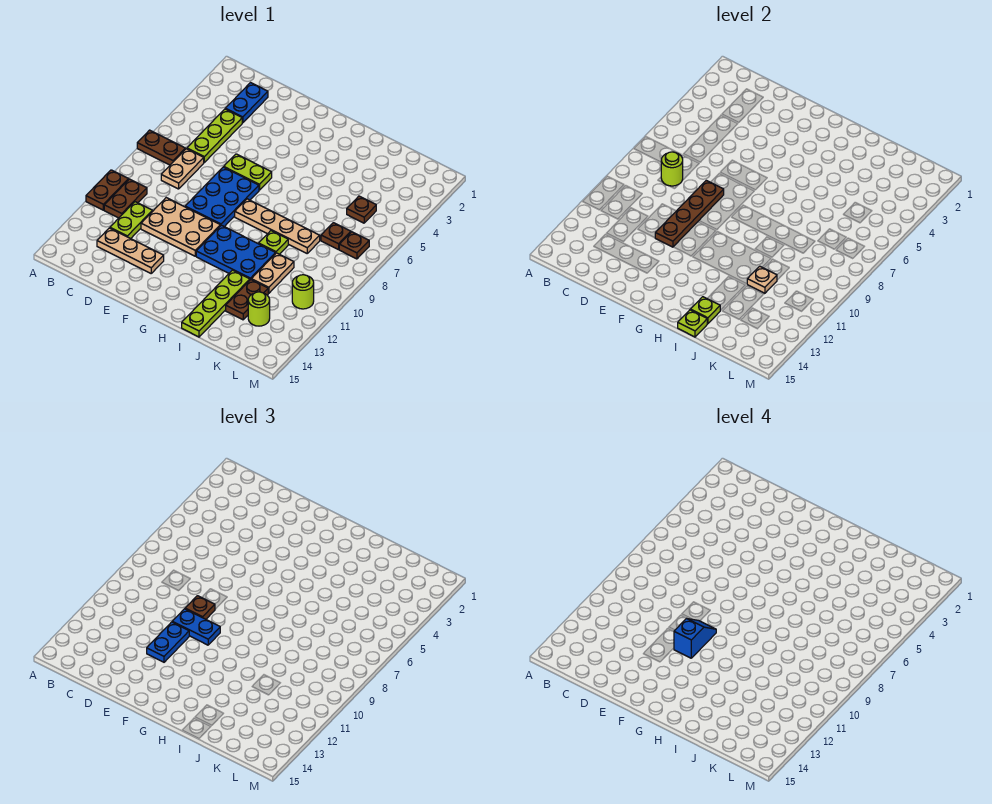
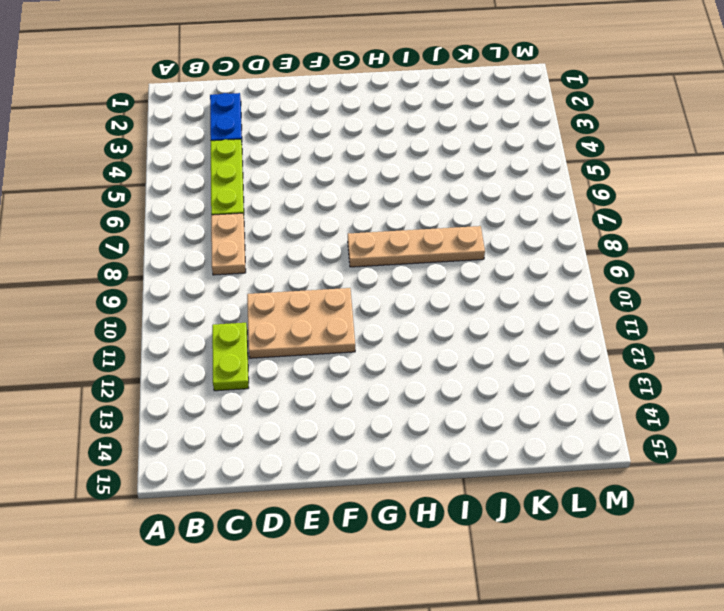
none -> brown 1x2 plate [137,130,185,165]
none -> brown 1x2 plate [86,170,129,210]
none -> brown 1x2 plate [104,179,147,218]
none -> tan 1x3 plate [97,228,164,273]

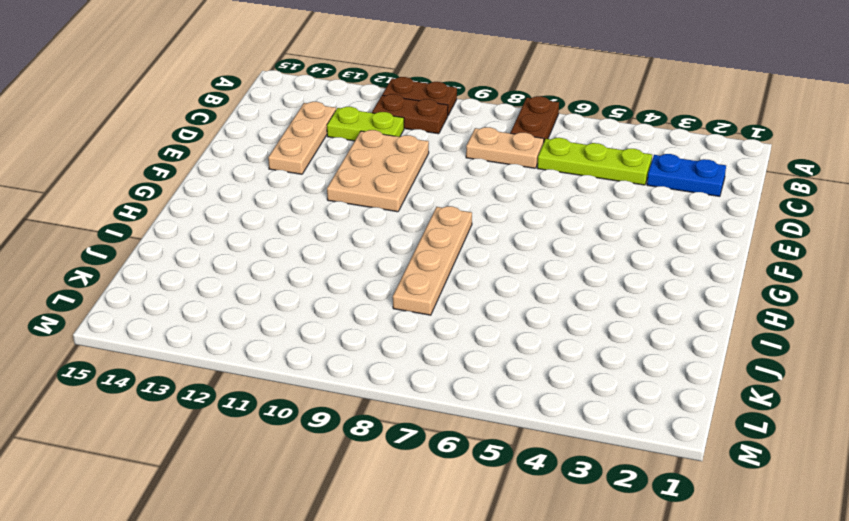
none -> lime 1x2 plate [224,154,272,190]
none -> blue 2x3 plate [185,167,259,227]
none -> blue 2x3 plate [196,225,276,280]
none -> lime 1x1 plate [259,231,288,254]

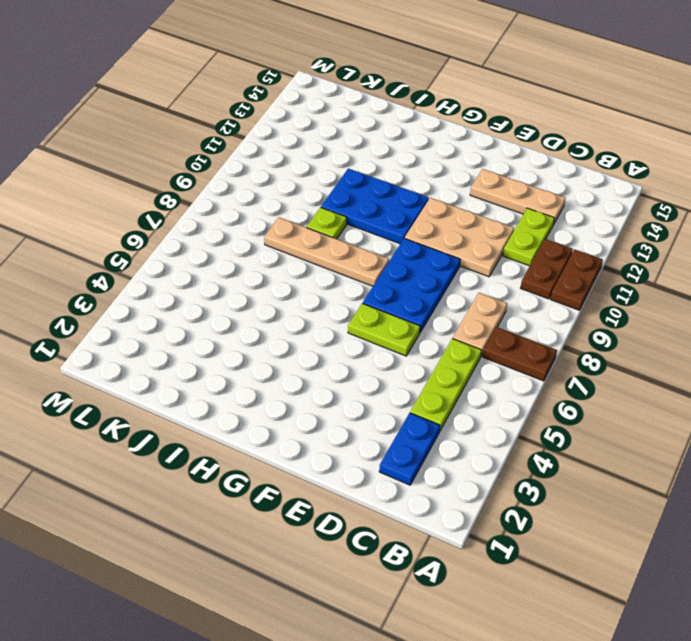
none -> lime 1x4 plate [182,270,250,337]
none -> tan 1x2 plate [251,253,294,293]
none -> brown 1x2 plate [226,280,268,320]
none -> brown 1x1 plate [347,196,376,223]

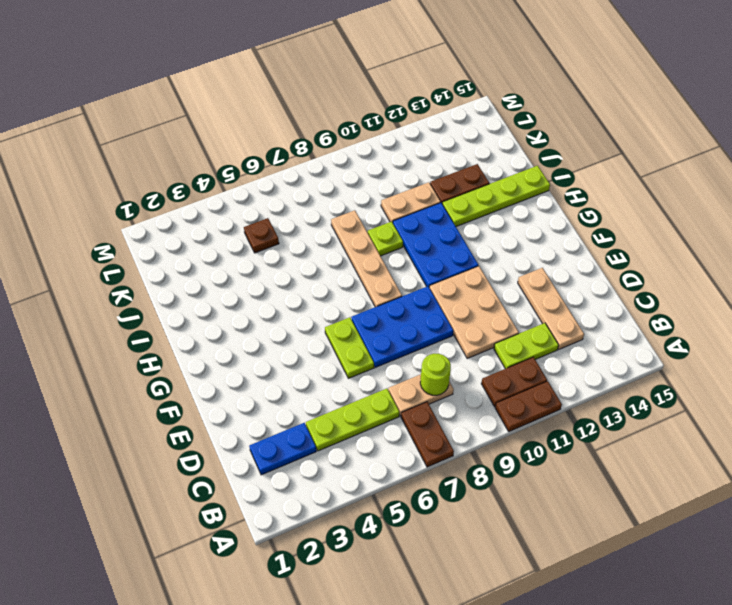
none -> brown 1x1 plate [321,223,351,250]
none -> lime 1x1 round brick [248,292,270,326]
none -> brown 1x1 plate [339,232,369,259]
none -> lime 1x1 round brick [292,275,314,309]

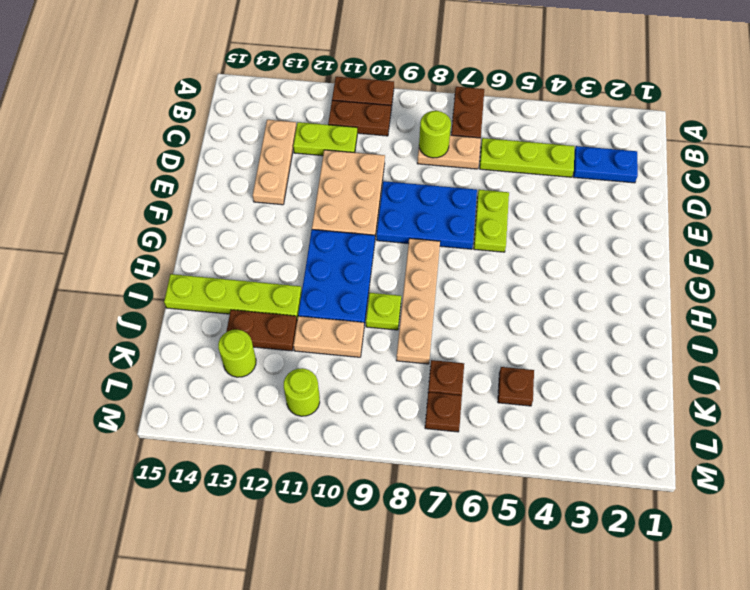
none -> brown 1x4 plate [655,180,724,247]
none -> lime 1x1 plate [690,297,720,324]
none -> lime 1x1 plate [678,310,707,337]
none -> tan 1x1 plate [747,266,777,293]

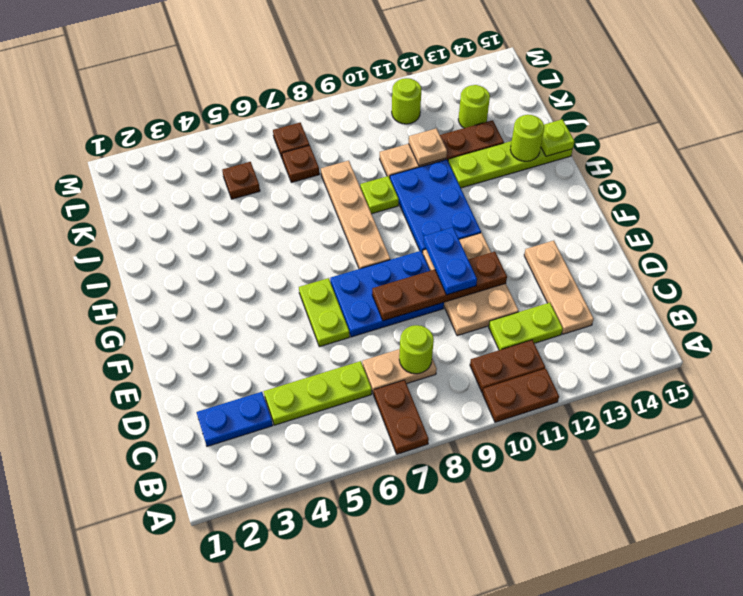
lime 1x1 round brick [510,115,544,161] -> lime 1x1 plate [690,297,720,324]
none -> brown 1x1 plate [185,596,215,619]
none -> blue 1x2 plate [147,622,189,662]
none -> blue 1x2 slope [674,618,716,658]

